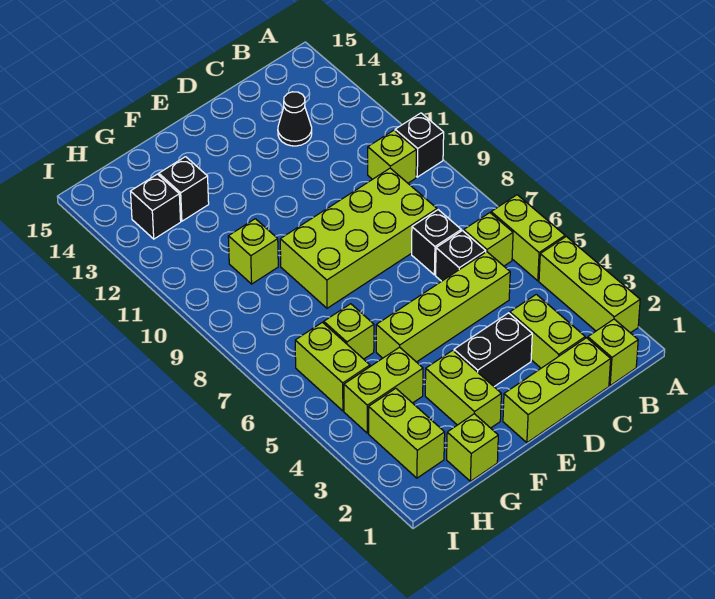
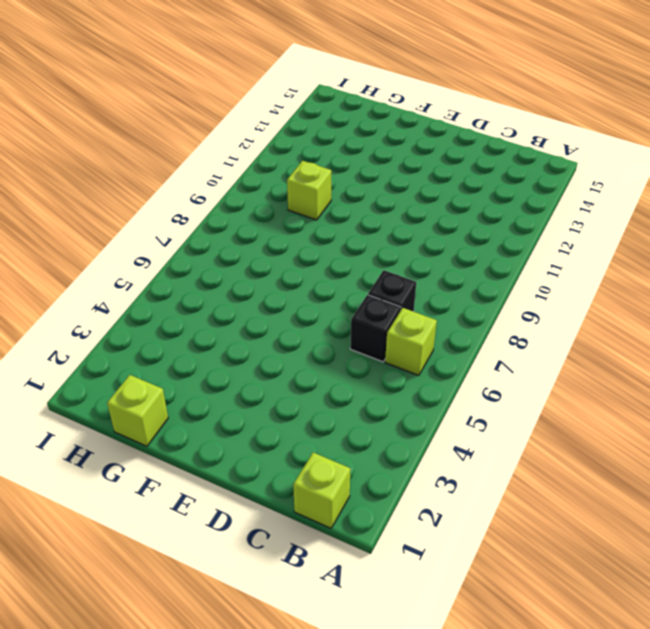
none -> lime 1x3 brick [539,237,640,333]
none -> lime 1x2 brick [491,195,565,281]
none -> black 1x1 brick [395,113,444,177]

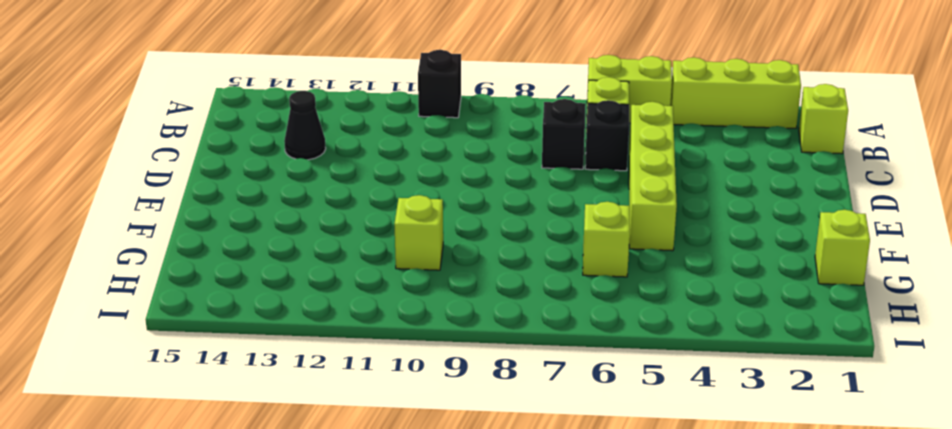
none -> lime 1x1 brick [368,130,416,183]
none -> lime 1x3 brick [503,338,611,443]
none -> lime 1x2 brick [510,294,585,368]

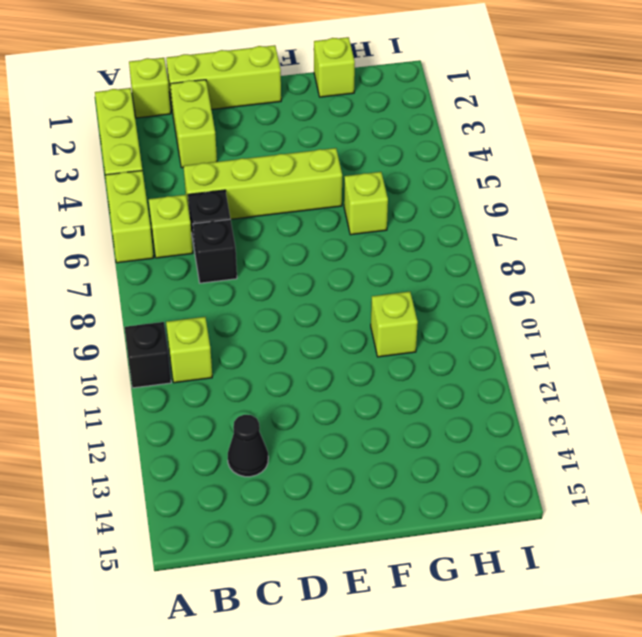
none -> lime 2x4 brick [280,168,437,308]
none -> black 1x2 brick [454,313,532,387]
none -> lime 1x2 brick [425,350,501,428]

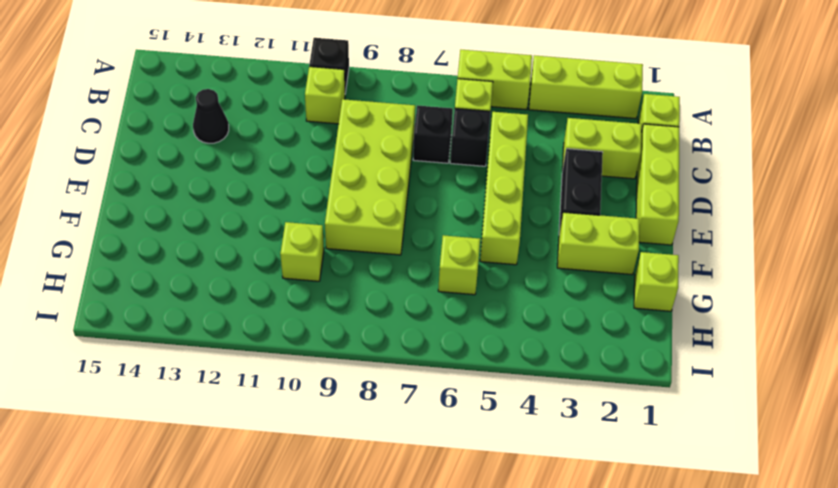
none -> lime 1x2 brick [344,347,423,433]
none -> black 1x1 brick [159,157,209,221]
none -> lime 1x2 brick [369,388,445,478]

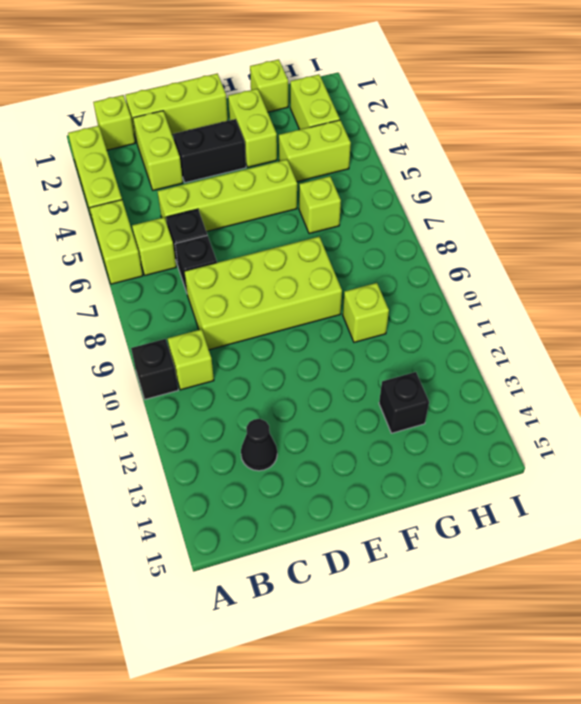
none -> lime 1x2 brick [295,322,370,411]
none -> black 1x1 brick [130,174,181,239]

